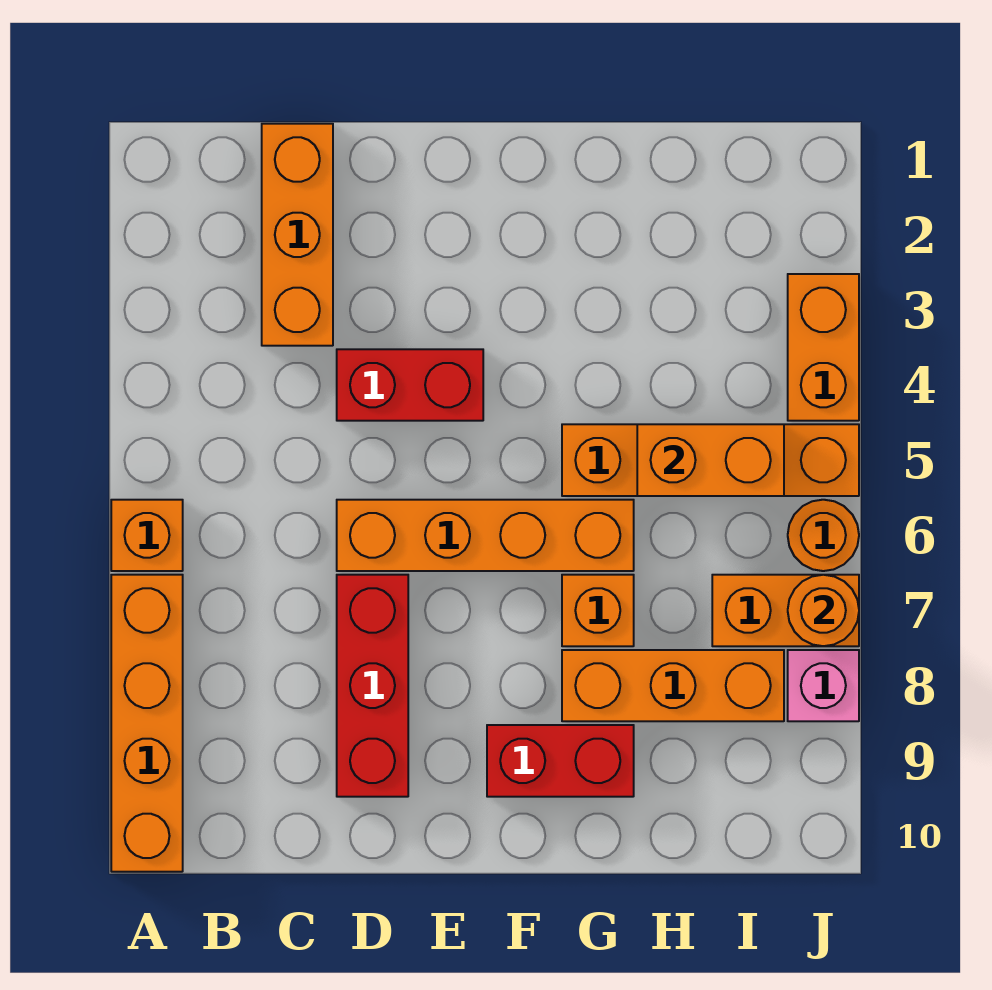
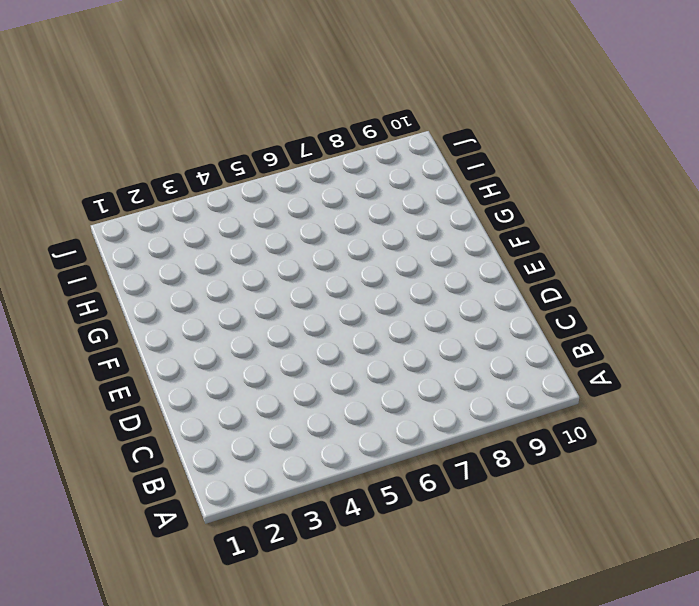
none -> orange 1x1 brick [111,500,183,571]
none -> orange 1x4 brick [111,575,183,872]
none -> orange 1x3 brick [262,124,333,346]

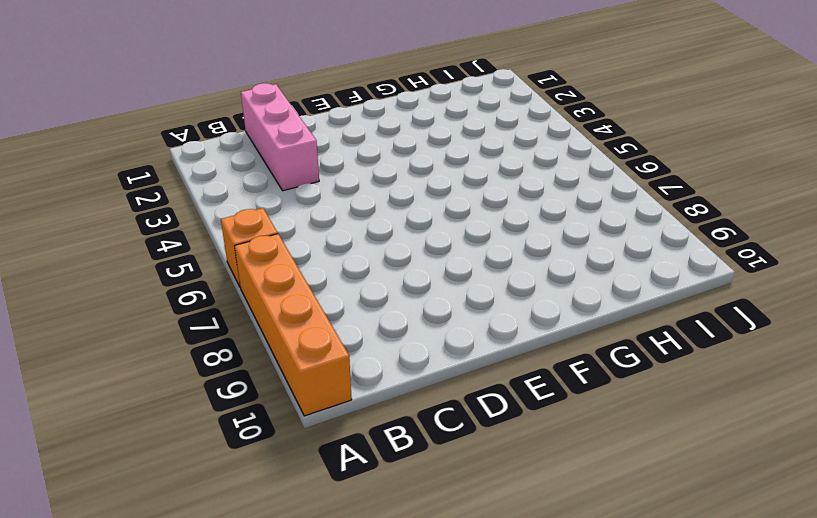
pink 1x3 brick [241,83,319,191] -> orange 1x3 brick [262,124,333,346]
none -> red 1x2 brick [337,349,483,421]
none -> orange 1x4 brick [337,500,634,571]
none -> red 1x3 brick [337,575,408,797]

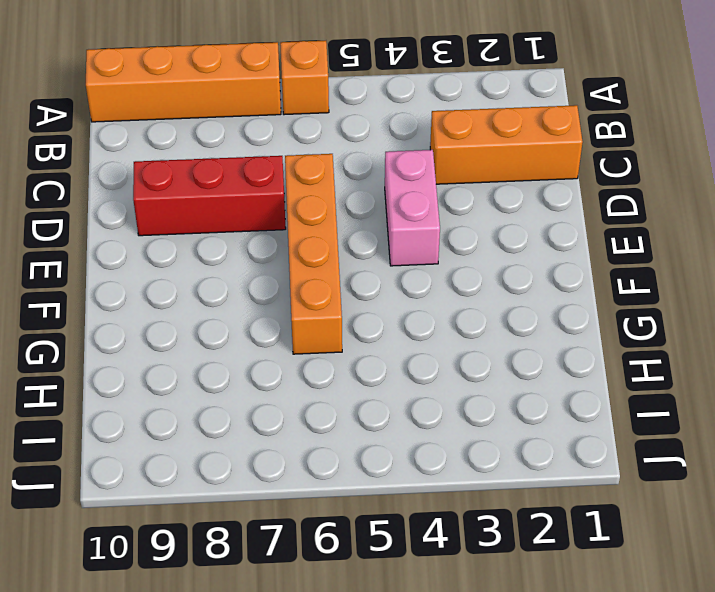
pink 1x2 brick [385,150,440,266] -> red 1x2 brick [337,349,483,421]
none -> red 1x2 brick [487,725,634,797]
none -> orange 1x4 brick [562,424,859,496]
none -> orange 1x1 brick [562,575,634,646]

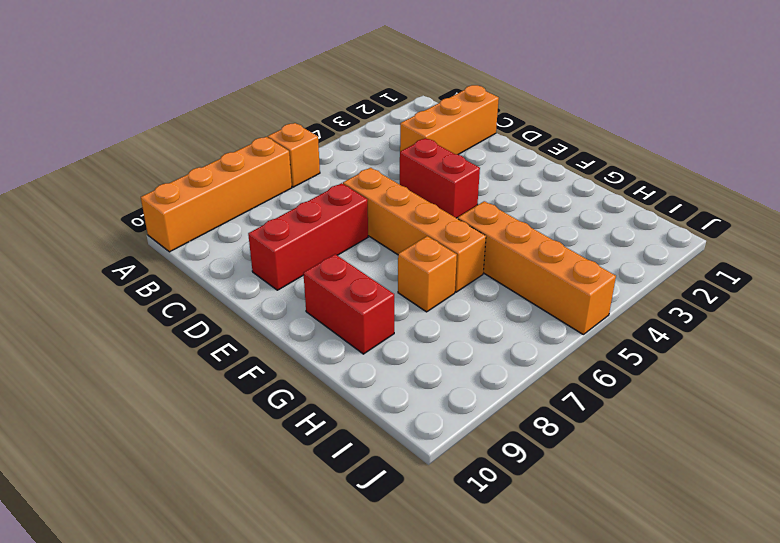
none -> orange 1x3 brick [562,650,784,721]
none -> orange 1x2 brick [712,575,859,646]
none -> orange 1x2 brick [788,274,859,421]

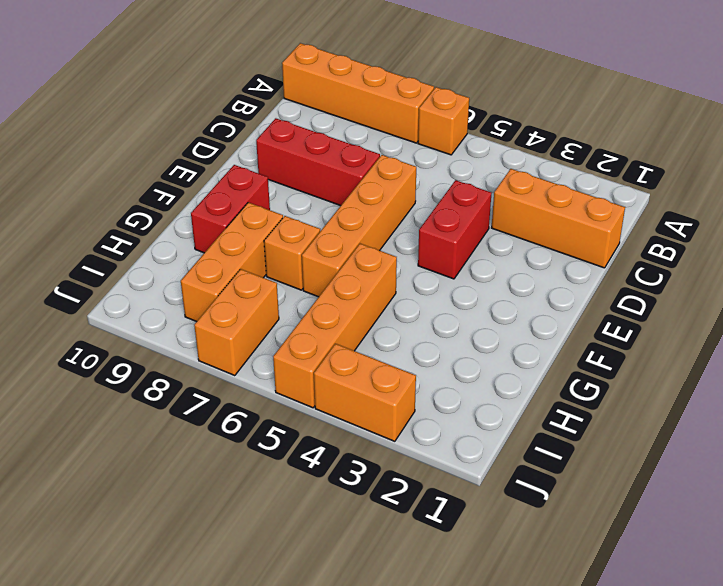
none -> orange 1x1 round brick [788,500,859,571]
none -> pink 1x1 brick [788,650,859,721]
none -> orange 1x2 brick [637,424,784,496]

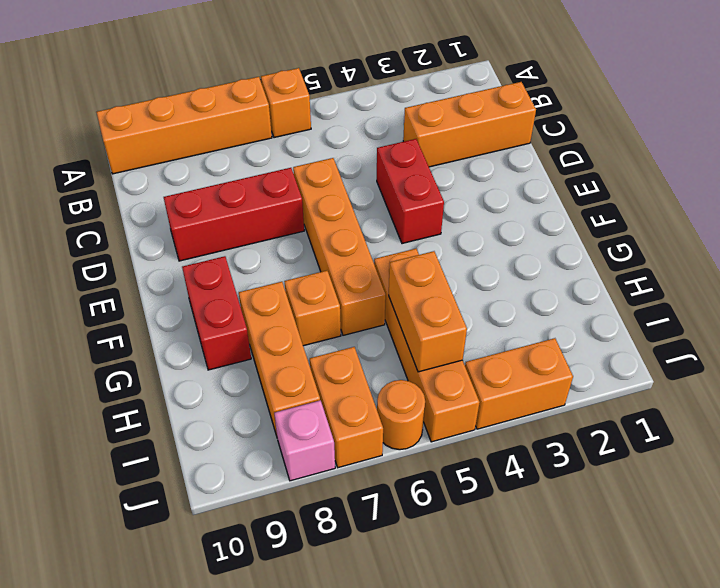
none -> orange 1x1 round brick [788,575,859,646]

